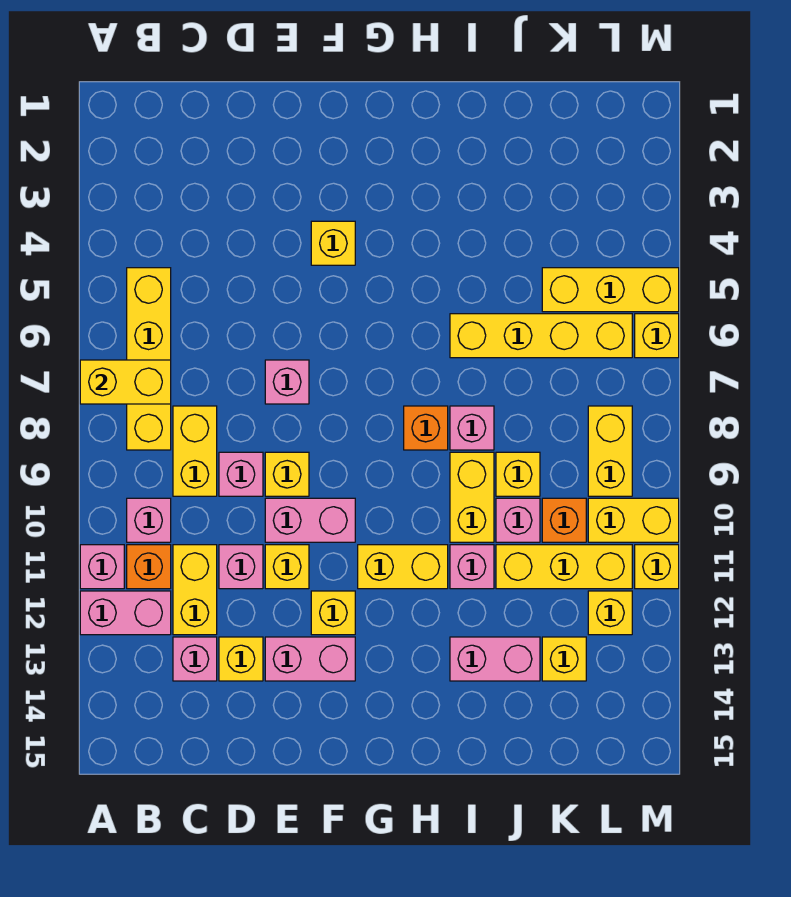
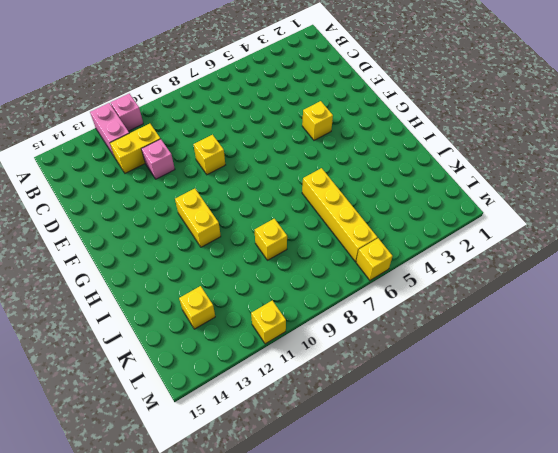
none -> yellow 1x4 brick [127,268,171,450]
none -> pink 1x1 brick [127,498,171,542]
none -> orange 1x1 brick [127,545,171,589]
none -> yellow 1x2 brick [173,406,217,496]

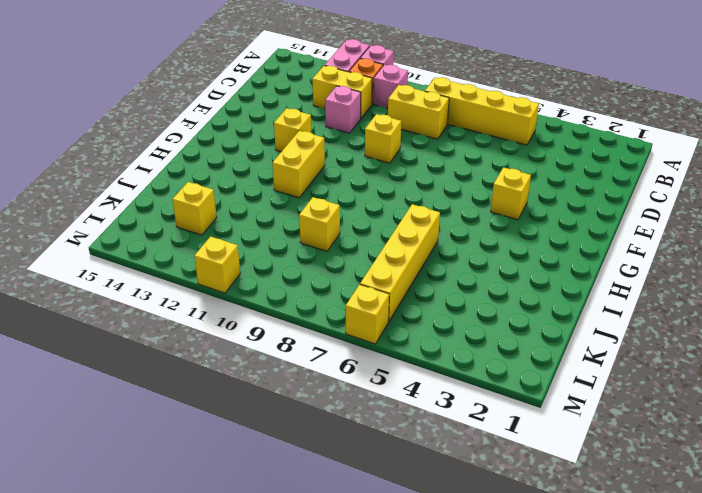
none -> pink 1x1 brick [173,637,217,681]
none -> pink 1x1 brick [219,452,263,496]
none -> yellow 1x1 brick [219,637,263,681]
none -> pink 1x1 brick [265,360,309,404]

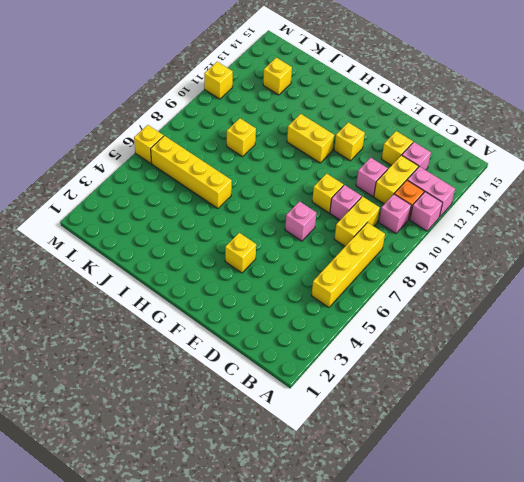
none -> pink 1x2 brick [265,498,355,542]
none -> yellow 1x1 brick [265,545,309,589]
none -> pink 1x2 brick [265,637,355,681]
none -> orange 1x1 brick [404,406,448,450]

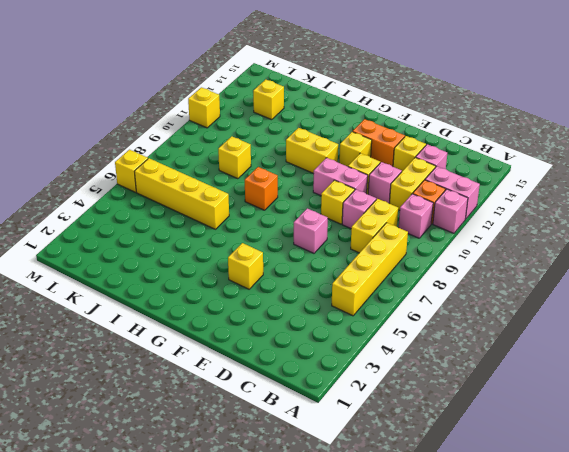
orange 1x2 brick [353,119,405,167] -> pink 1x2 brick [265,637,355,681]
none -> pink 1x1 brick [450,406,494,450]
none -> yellow 1x2 brick [450,452,494,542]
none -> pink 1x1 brick [450,545,494,589]
none -> pink 1x2 brick [450,637,540,681]

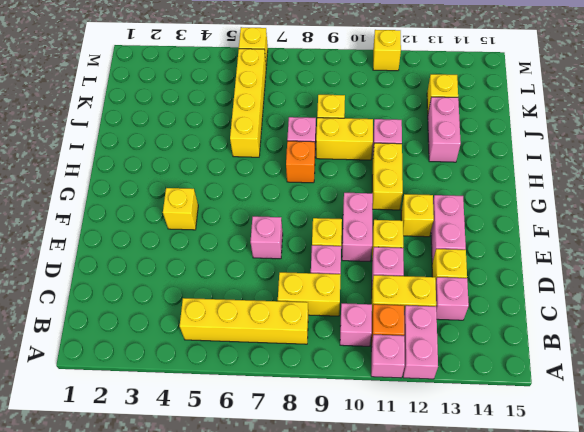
none -> pink 1x1 brick [496,498,540,542]
none -> yellow 1x3 brick [496,545,632,589]
none -> yellow 1x3 brick [542,268,679,312]
none -> orange 1x1 brick [542,498,586,542]

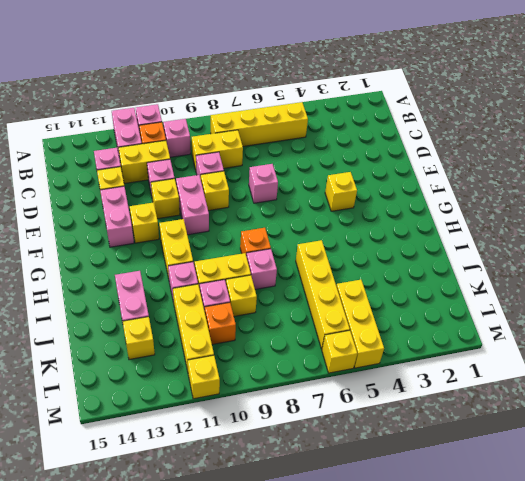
none -> yellow 1x2 brick [588,406,632,496]
none -> yellow 1x2 brick [588,498,679,542]
none -> yellow 1x1 brick [588,591,632,635]
none -> yellow 1x2 brick [80,360,171,404]

